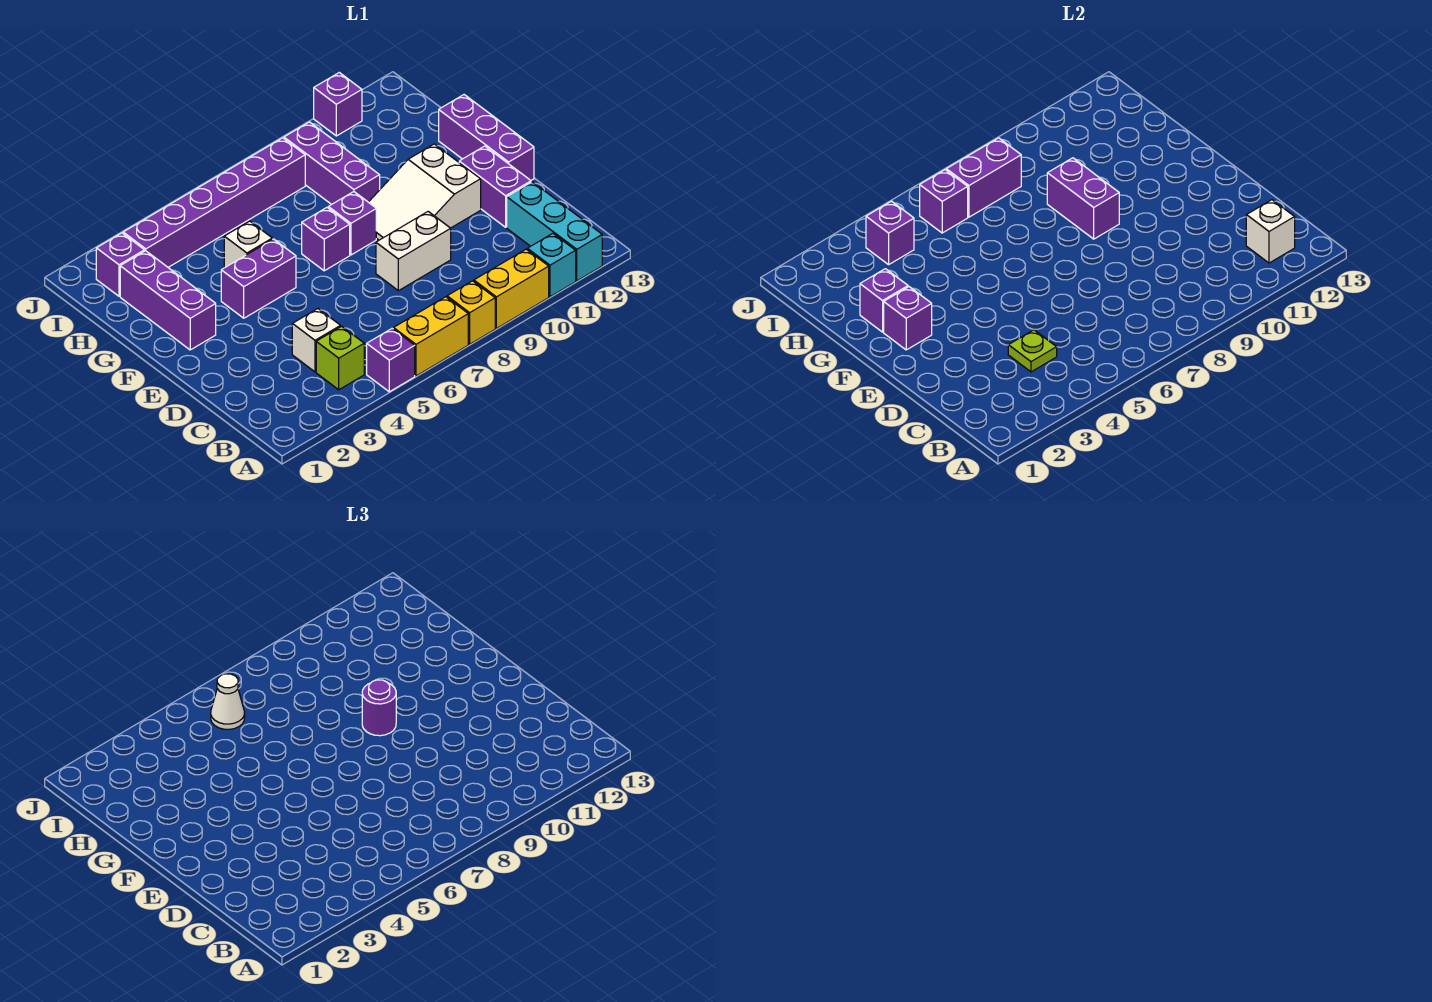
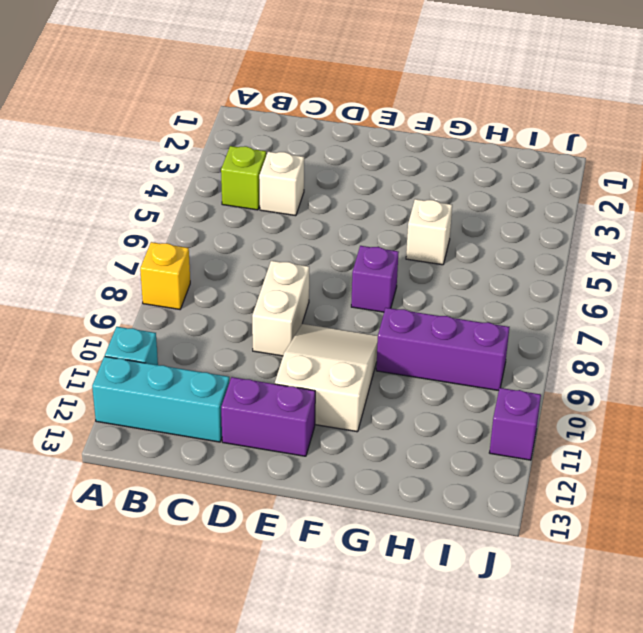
none -> purple 1x1 brick [367,328,415,392]
none -> yellow 1x2 brick [393,297,468,376]
none -> yellow 1x2 brick [474,249,549,328]
none -> purple 1x3 brick [439,95,534,180]

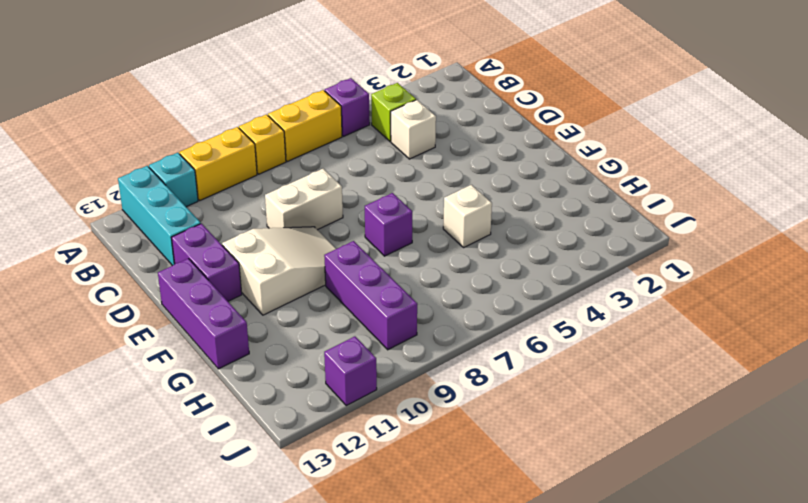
none -> purple 1x3 brick [120,251,216,350]
none -> purple 1x2 brick [221,239,296,318]
none -> purple 1x1 brick [328,192,376,255]
none -> purple 1x1 brick [96,233,145,296]

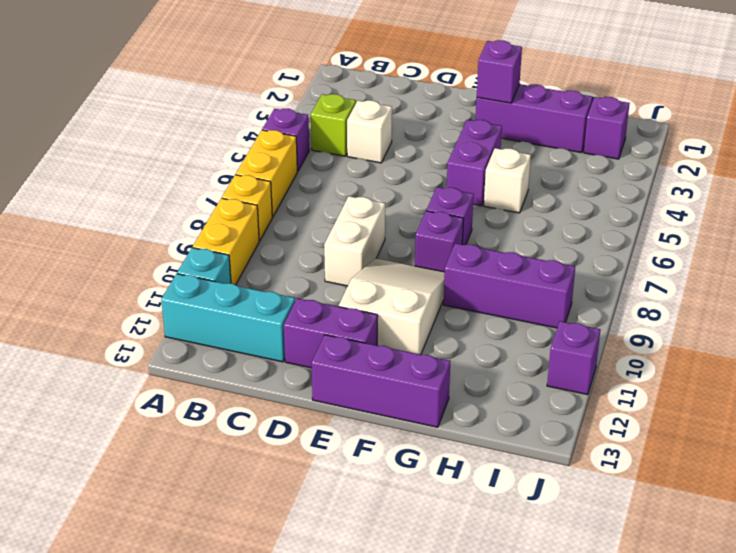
none -> purple 1x6 brick [123,138,305,267]
none -> white 1x1 brick [1246,200,1295,263]
none -> lime 1x1 plate [1008,330,1057,372]
none -> purple 1x2 brick [1047,158,1119,239]

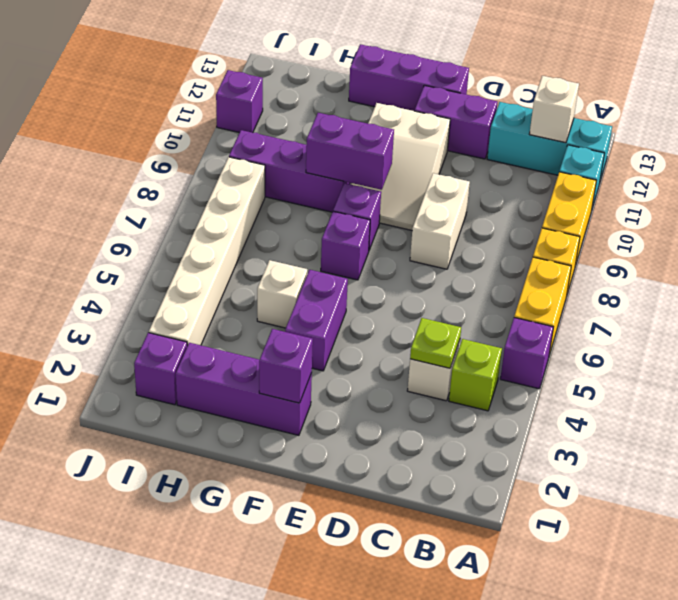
white 1x6 brick [149,157,265,346] -> purple 1x6 brick [123,138,305,267]
none -> purple 1x1 brick [860,269,908,332]
none -> purple 1x1 brick [866,201,914,265]
none -> purple 1x1 brick [920,170,968,233]
none -> purple 1x2 brick [946,138,1021,217]

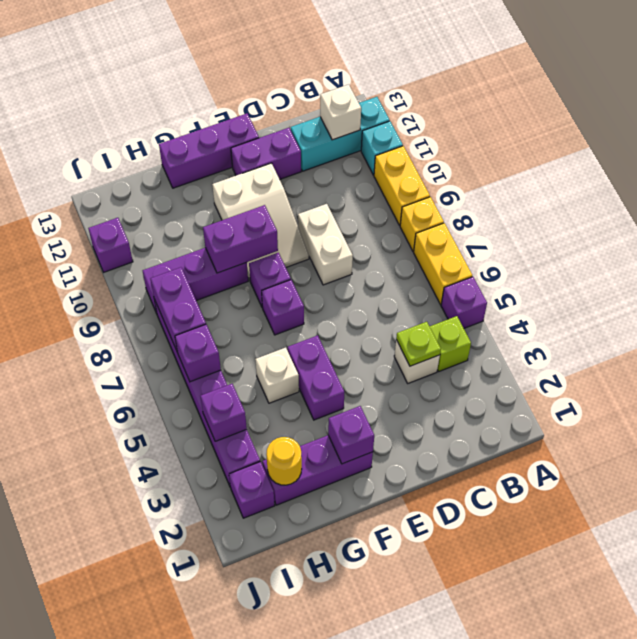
yellow 1x1 round brick [266,437,302,485] -> none
none -> purple 1x1 brick [860,269,908,332]
none -> purple 1x1 round brick [362,680,396,736]
none -> white 1x1 cone [211,674,245,729]

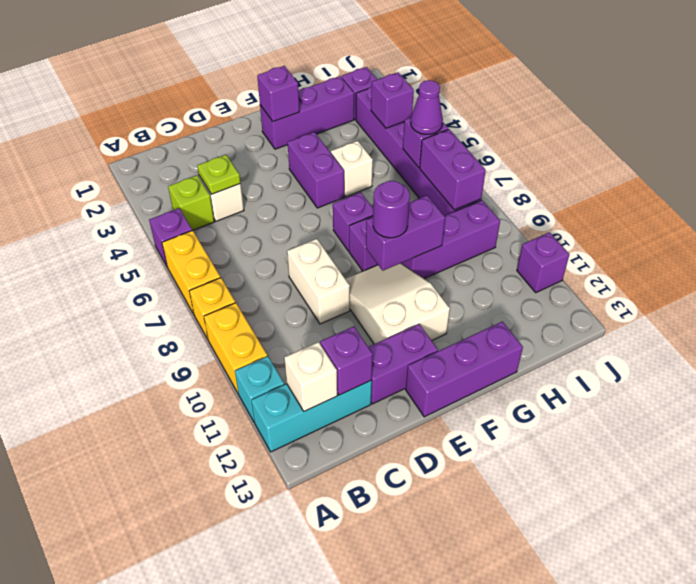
purple 1x1 brick [320,326,373,395] -> purple 1x1 brick moved to [860,269,908,332]
purple 1x1 cone [411,80,443,134] -> white 1x1 cone [211,674,245,729]

